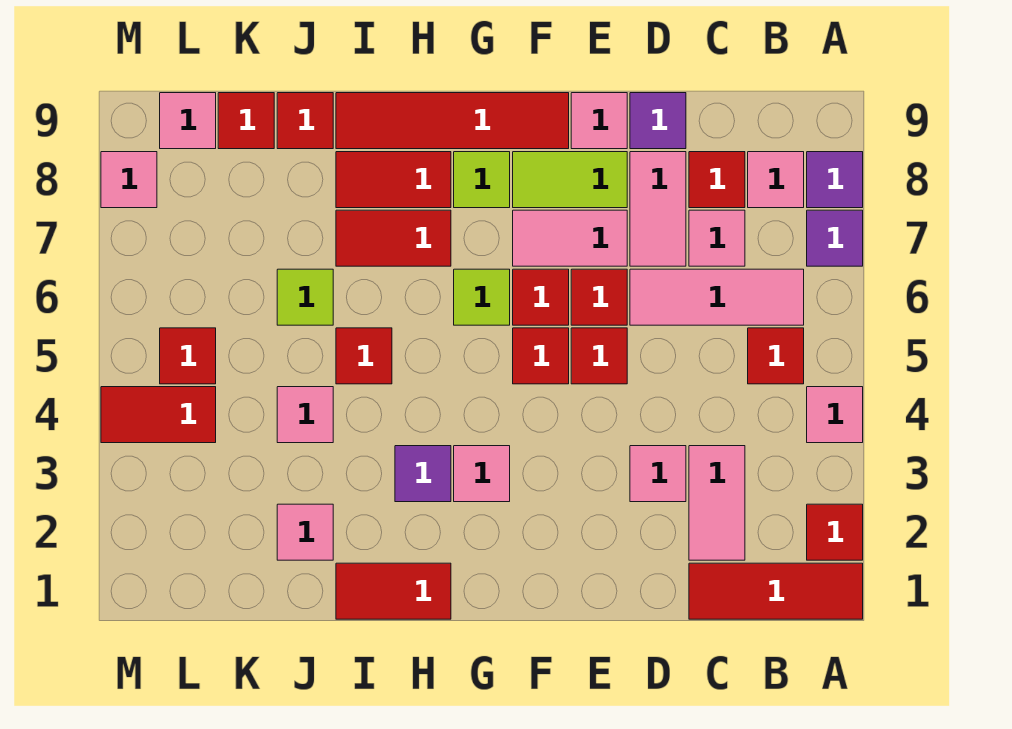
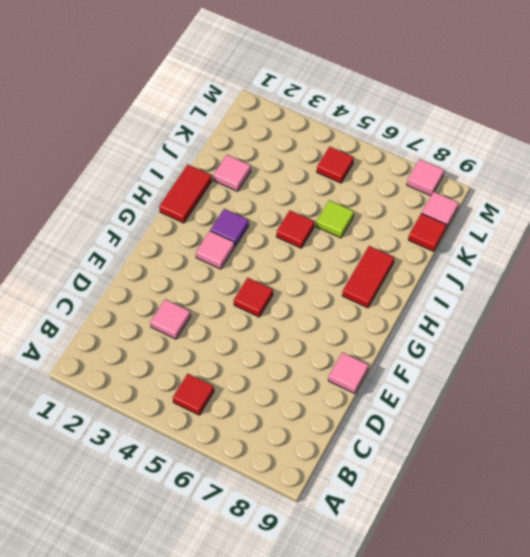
none -> red 1x3 tile [689,563,863,619]
none -> red 1x1 tile [807,504,863,560]
none -> pink 1x1 tile [807,387,863,443]
none -> purple 1x1 tile [807,210,863,266]

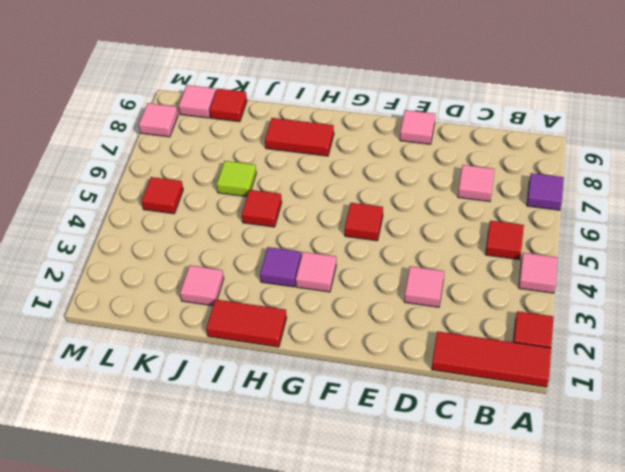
none -> purple 1x1 tile [807,152,863,208]
none -> pink 1x3 tile [630,269,804,325]
none -> pink 1x1 tile [748,152,804,208]
none -> pink 1x2 tile [689,446,745,560]

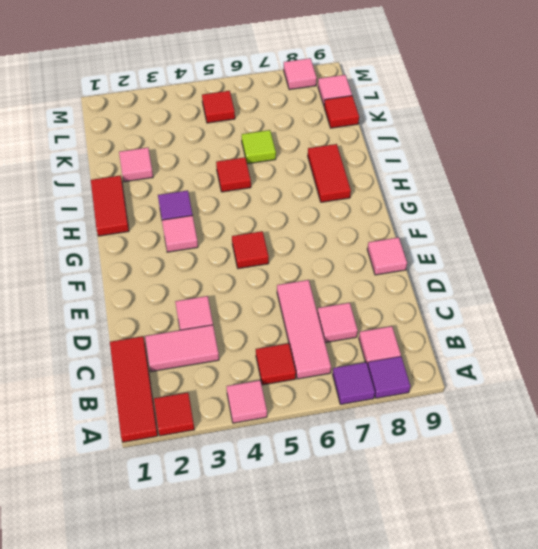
none -> red 1x1 tile [689,152,745,208]
none -> pink 1x2 tile [630,152,686,266]
none -> purple 1x1 tile [630,93,686,149]
none -> red 1x1 tile [571,328,627,384]

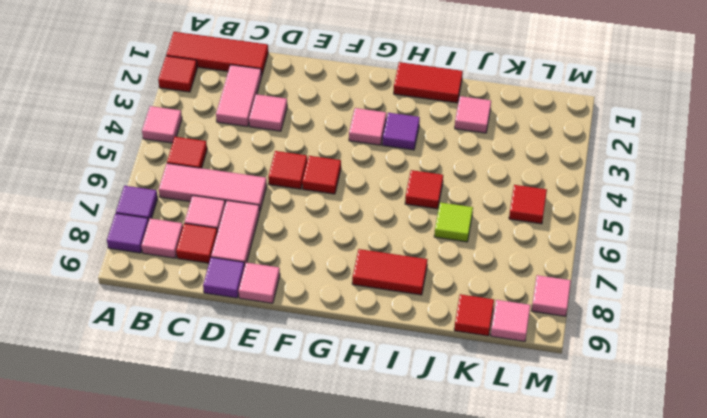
none -> red 1x1 tile [571,269,627,325]
none -> pink 1x2 tile [513,210,627,266]
none -> lime 1x2 tile [513,152,627,208]
none -> red 1x1 tile [513,269,569,325]

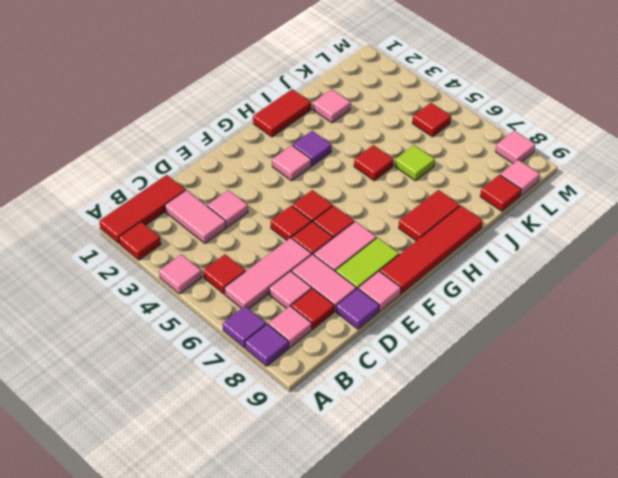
none -> lime 1x1 tile [454,269,510,325]
none -> lime 1x1 tile [454,152,510,208]
none -> red 1x2 tile [336,210,451,266]
none -> pink 1x1 tile [277,387,333,443]

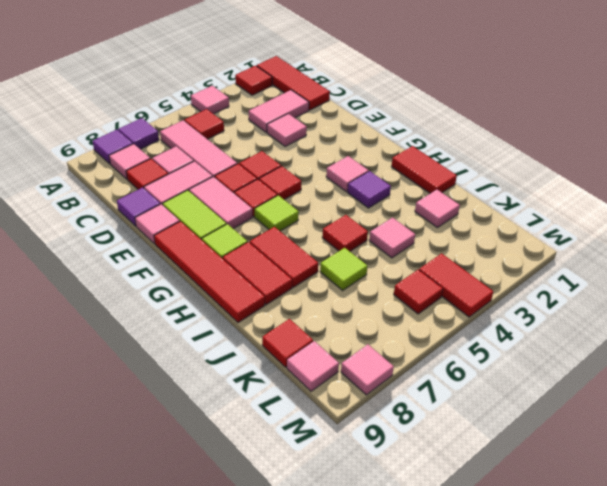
none -> red 1x1 tile [277,93,333,149]

